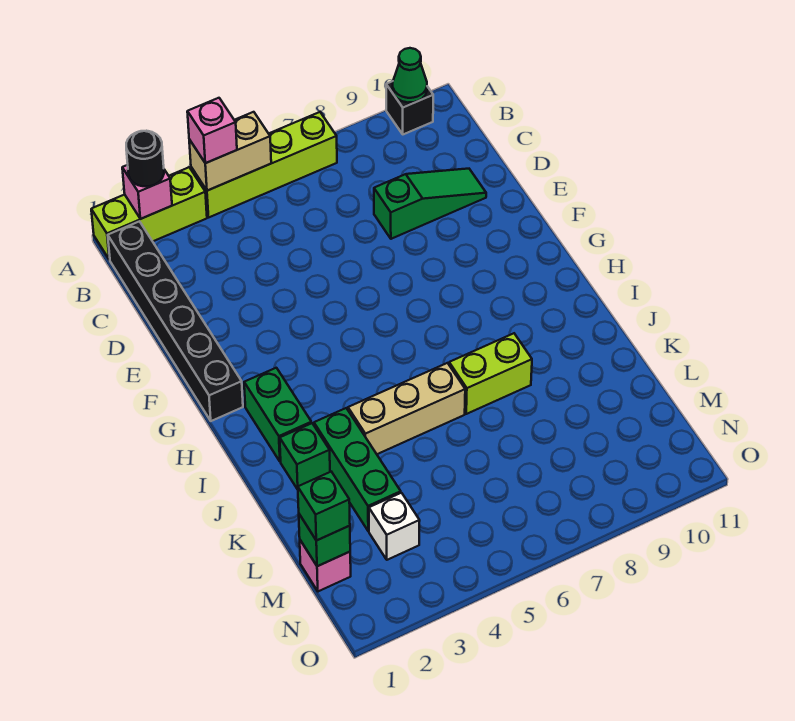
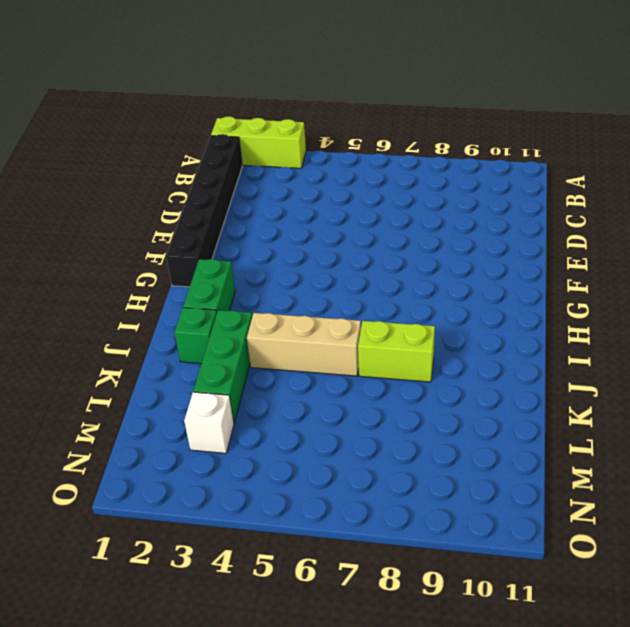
none -> lime 1x4 brick [191,112,337,217]
none -> black 1x1 brick [386,81,433,134]
none -> green 1x3 slope [374,169,486,239]

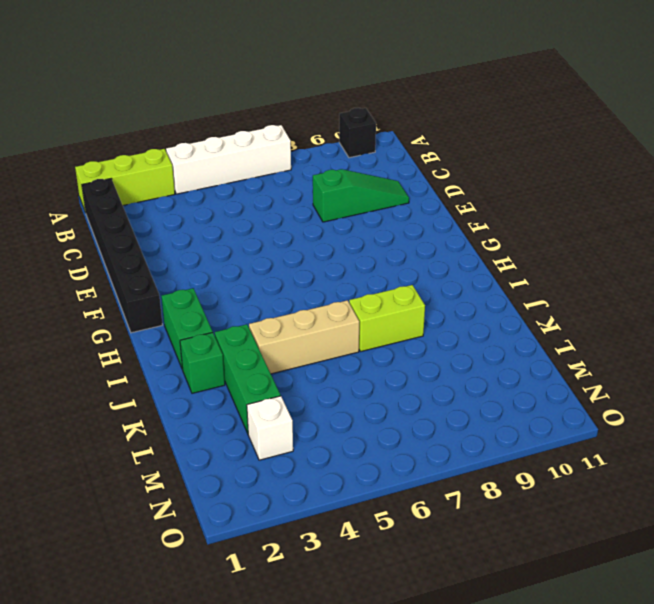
white 1x4 brick [166,125,291,194] -> lime 1x4 brick [191,112,337,217]
none -> pink 1x1 brick [300,540,351,591]
none -> pink 1x1 brick [122,165,172,219]
none -> tan 1x2 brick [189,112,271,191]

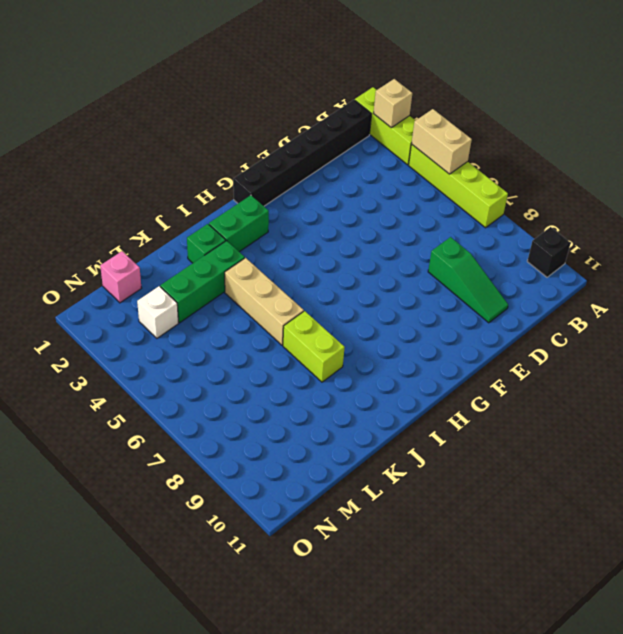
tan 1x1 brick [373,79,412,128] -> pink 1x1 brick [122,165,172,219]
none -> green 1x1 cone [393,48,427,103]
none -> green 1x1 brick [299,514,350,566]
none -> black 1x1 round brick [126,131,164,186]

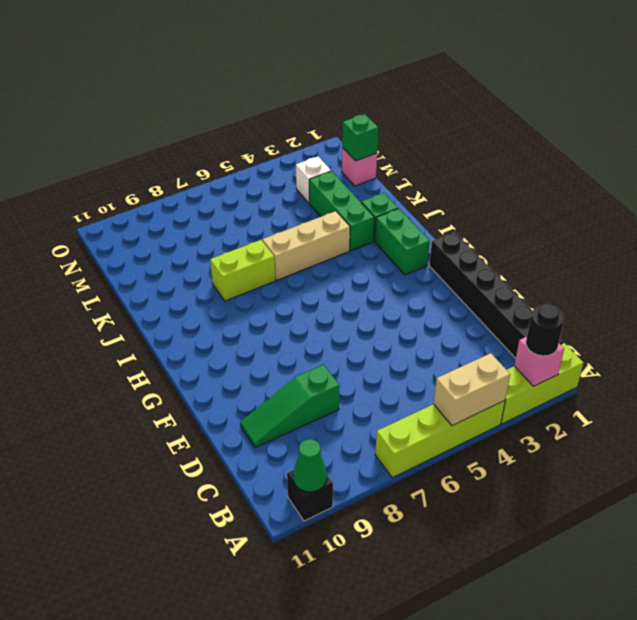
none -> pink 1x1 brick [187,98,237,163]
none -> green 1x1 brick [298,472,350,541]

